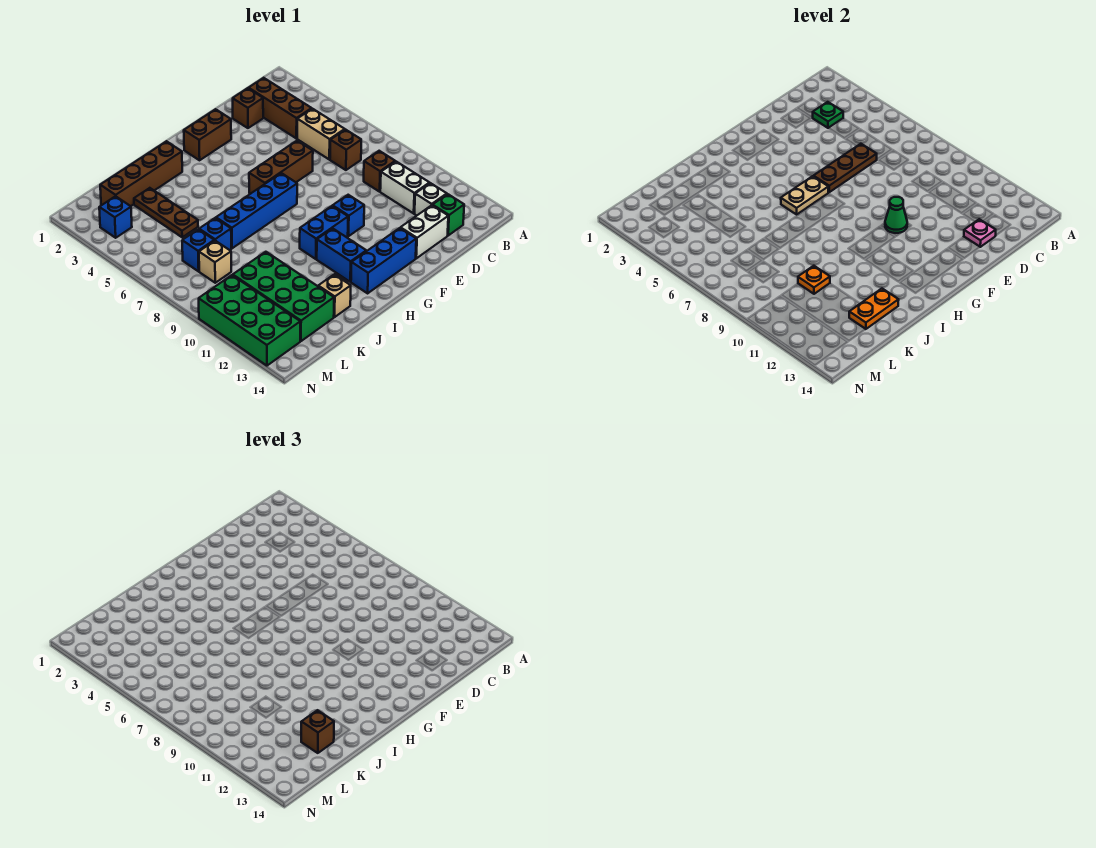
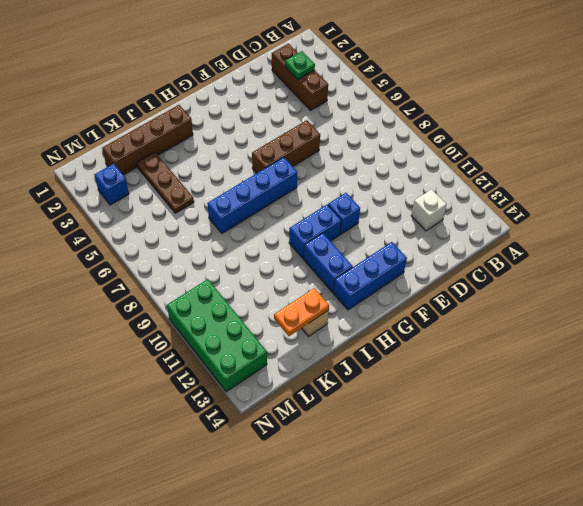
none -> tan 1x2 brick [297,109,345,159]
none -> brown 1x1 brick [330,130,361,170]
none -> brown 1x1 brick [364,151,395,192]
none -> white 1x2 brick [380,162,429,213]

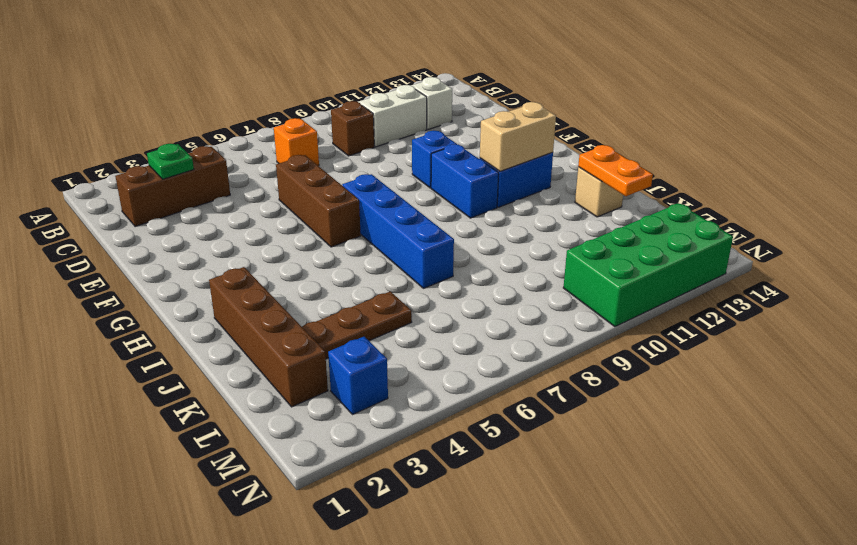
orange 1x1 brick [274,118,319,166] -> brown 1x1 brick [330,130,361,170]
tan 1x2 brick [480,102,556,171] -> tan 1x2 brick moved to [297,109,345,159]
none -> green 1x1 brick [433,194,464,235]
none -> brown 1x1 brick [233,88,263,128]
none -> white 1x2 brick [401,205,448,258]
none -> brown 1x2 brick [184,109,231,160]

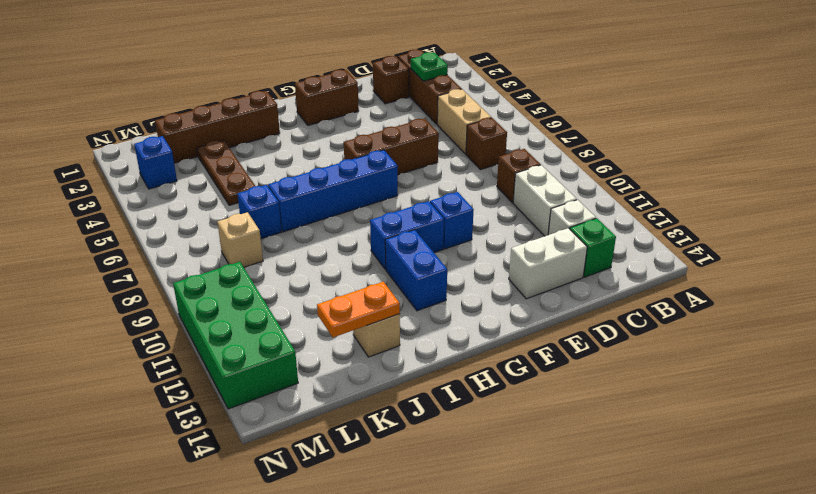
none -> blue 1x3 brick [351,228,416,293]
none -> green 2x4 brick [233,252,334,341]
none -> blue 1x1 brick [182,229,214,271]
none -> brown 1x3 plate [814,144,877,192]

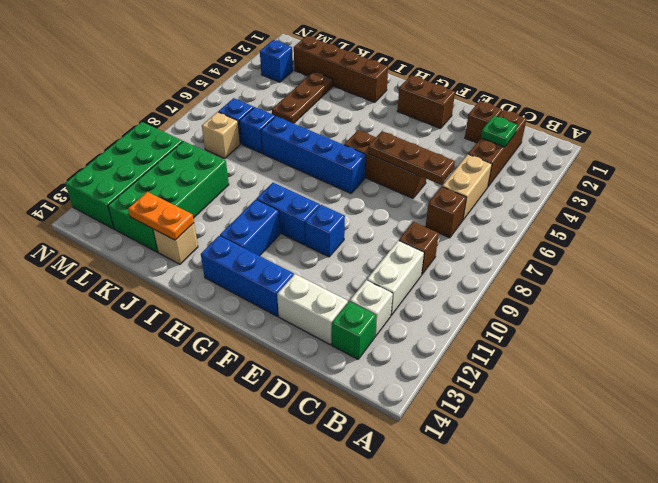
none -> pink 1x1 plate [964,219,996,247]
none -> green 1x1 cone [885,197,907,233]
none -> tan 1x2 plate [781,176,828,214]
none -> orange 1x1 plate [798,266,830,294]

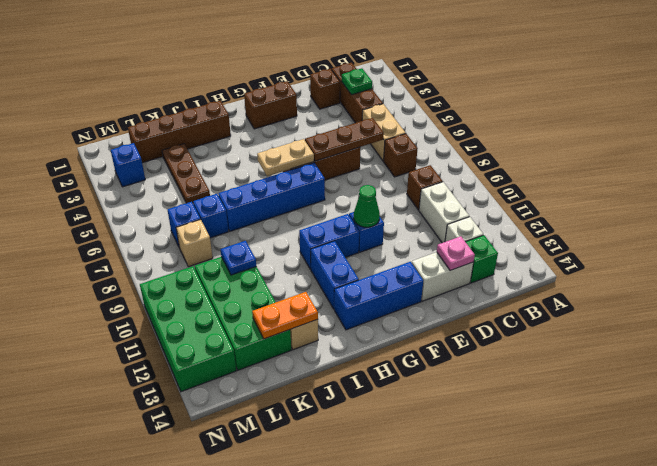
blue 1x1 plate [220,241,256,275] -> orange 1x1 plate [798,266,830,294]
none -> brown 1x1 brick [301,710,334,753]

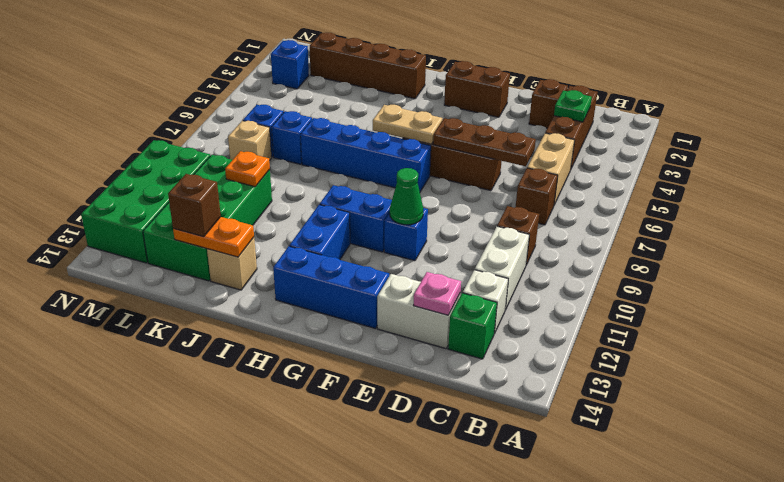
none -> brown 1x3 plate [134,188,198,237]

